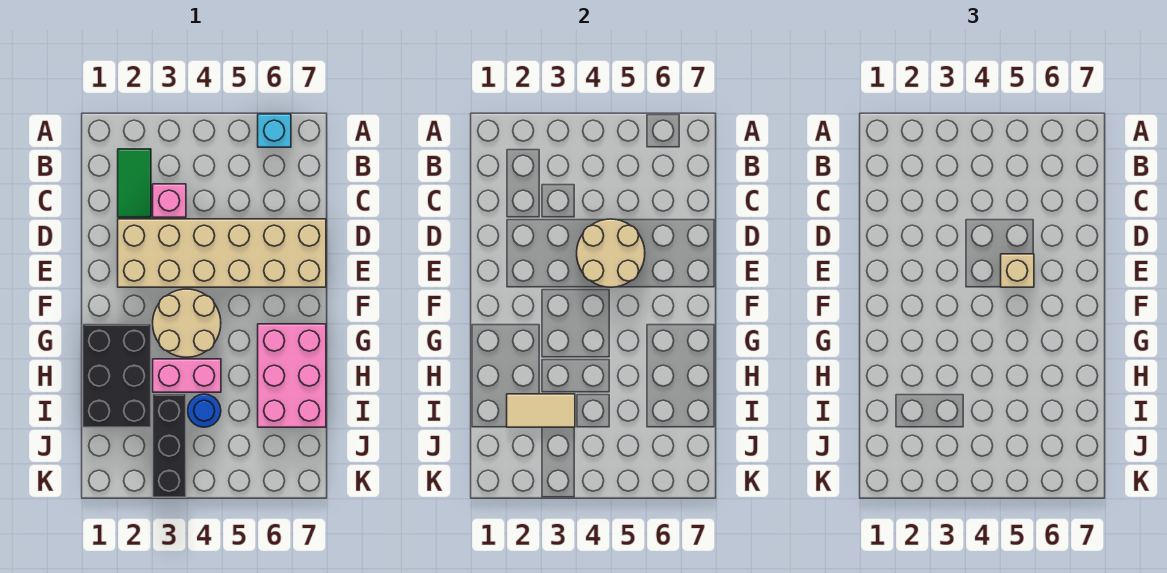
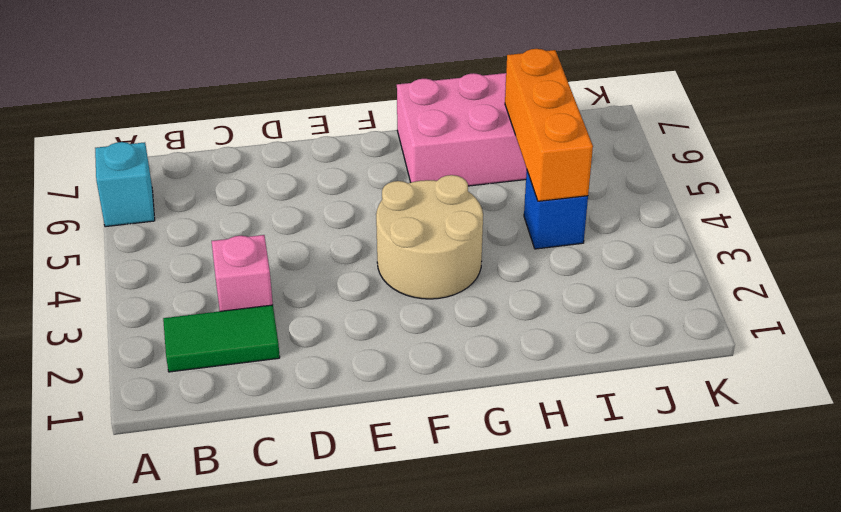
blue 1x1 brick [524,171,588,249] -> blue 1x1 round brick [188,394,221,427]
orange 1x3 brick [505,49,593,201] -> none
none -> tan 2x6 brick [118,219,326,287]
none -> black 2x3 brick [83,324,151,427]
none -> pink 1x2 brick [153,359,221,392]

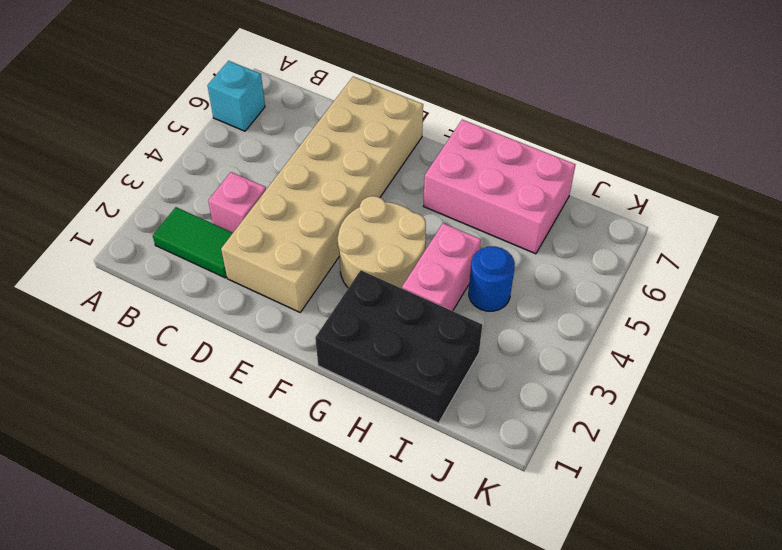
none -> black 1x3 brick [153,394,186,497]
none -> tan 2x2 round brick [577,219,645,287]
none -> tan 1x2 tile [507,394,575,427]

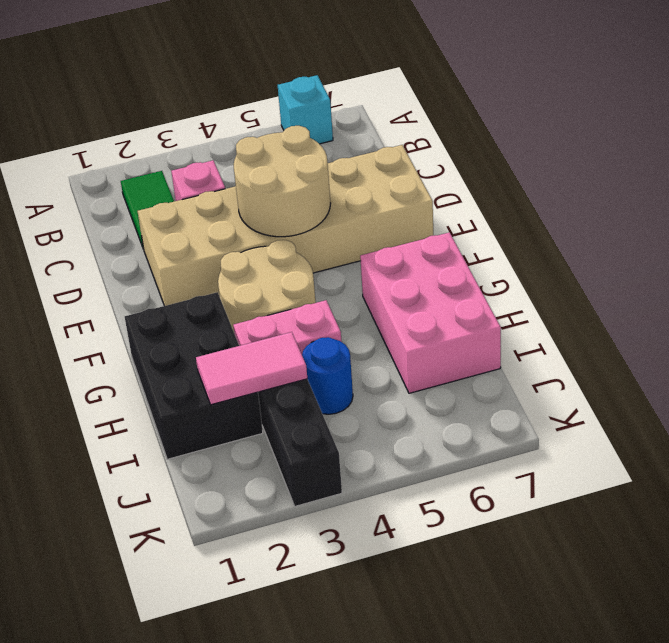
pink 1x2 tile [196,332,307,405] -> tan 1x2 tile [507,394,575,427]
none -> tan 1x1 brick [1001,254,1034,287]

